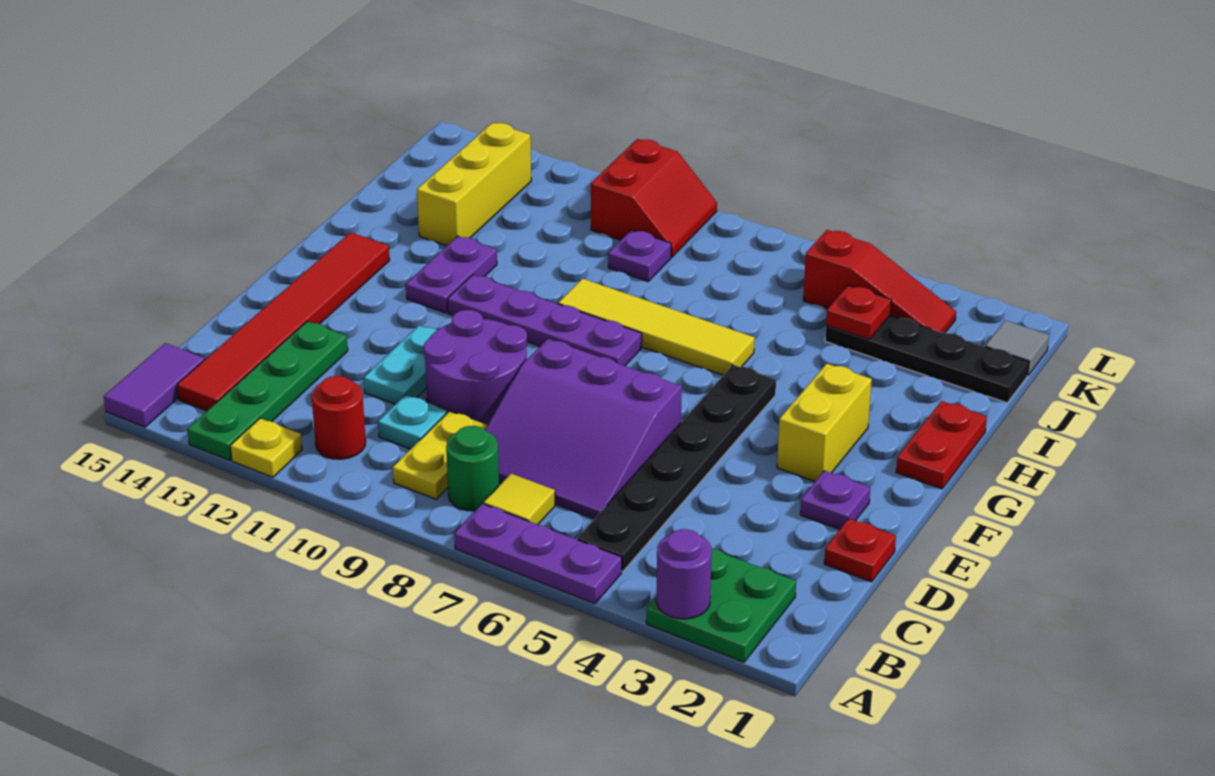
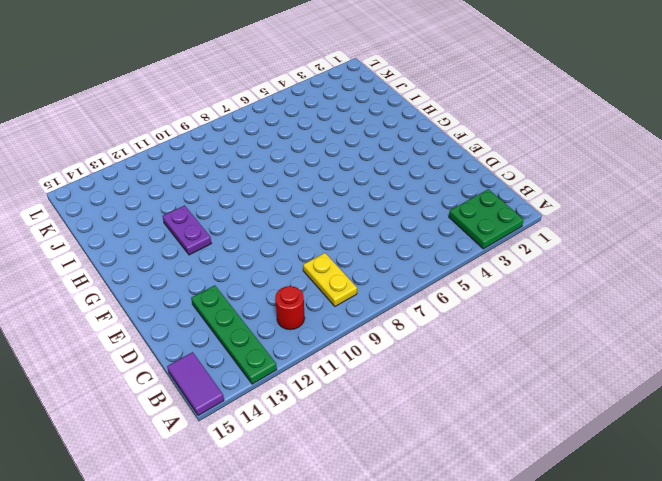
none -> purple 1x3 plate [454,504,622,604]
none -> yellow 1x1 plate [230,418,302,477]
none -> black 1x6 plate [577,365,776,571]
none -> yellow 1x1 tile [484,474,555,525]

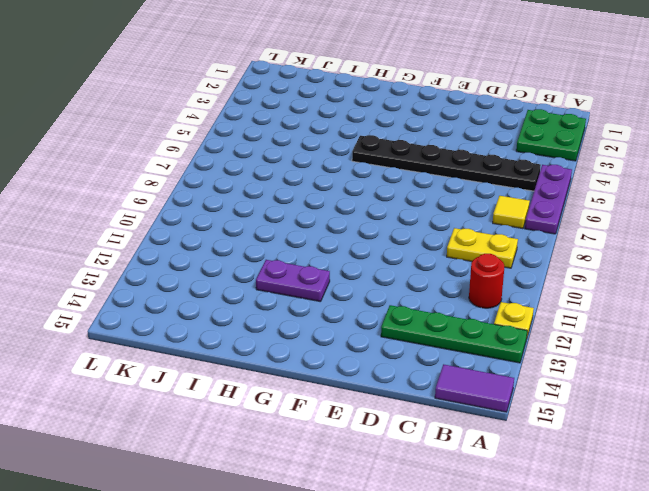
none -> green 1x1 round brick [446,426,499,511]
none -> red 1x6 tile [177,232,390,411]
none -> purple 3x3 slope [485,339,682,519]
none -> cyan 1x1 plate [378,395,447,449]

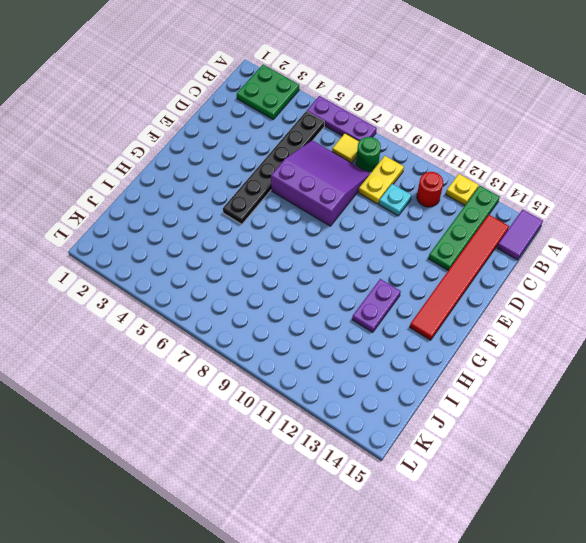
none -> red 1x1 plate [824,519,896,582]
none -> purple 2x2 round brick [424,310,527,425]
none -> cyan 1x2 plate [364,326,437,404]
none -> purple 1x1 plate [800,471,870,530]

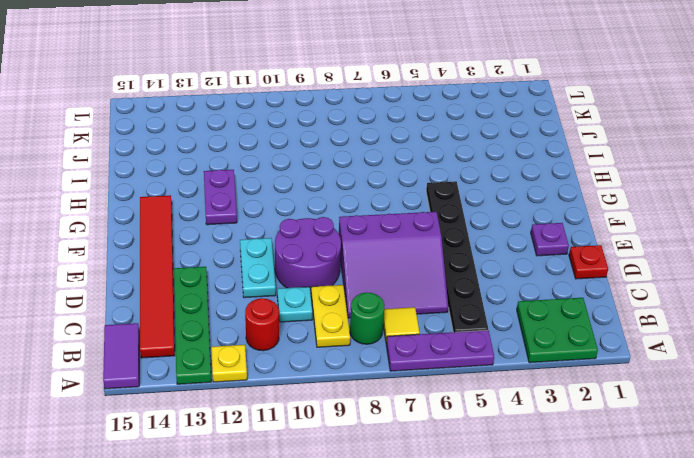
none -> yellow 1x2 brick [777,364,872,481]
none -> red 1x2 plate [896,401,987,489]
none -> purple 1x4 plate [447,275,642,366]
none -> yellow 1x4 tile [558,279,755,375]

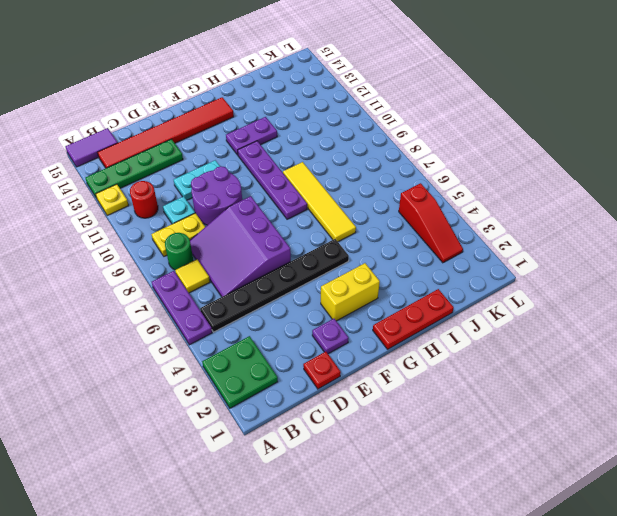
red 1x3 plate [373,289,454,349] -> red 1x2 plate [896,401,987,489]
none -> yellow 1x3 brick [417,123,531,246]
none -> black 1x4 plate [825,316,1029,403]
none -> purple 1x1 plate [608,230,671,281]
none -> grey 1x1 tile [985,320,1049,375]

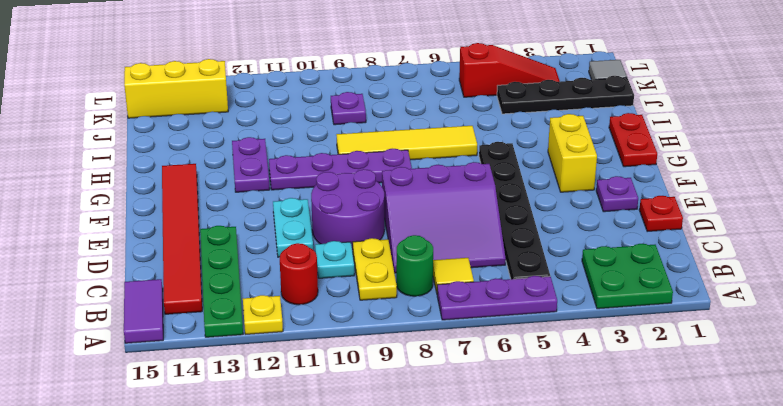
yellow 1x3 brick [124,59,228,118] -> yellow 1x3 brick turned to [417,123,531,246]
none -> red 2x2 slope [591,139,717,257]
none -> purple 1x1 round brick [656,529,712,619]
none -> red 1x1 plate [826,285,891,340]

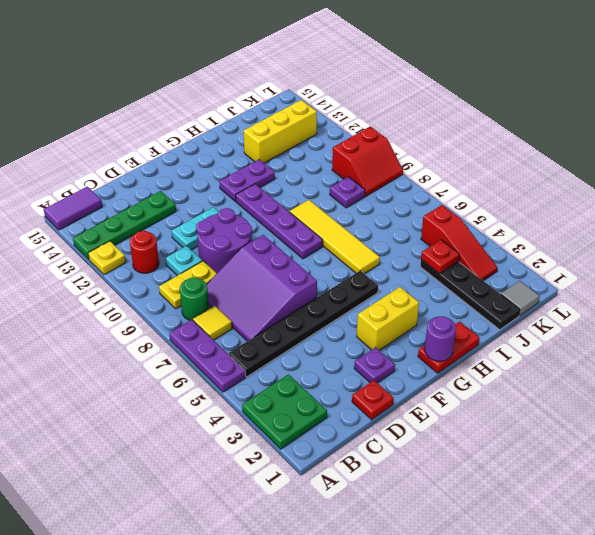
purple 1x1 round brick [425,316,456,361] -> purple 1x1 round brick moved to [656,529,712,619]
none -> red 1x6 tile [177,232,390,411]

